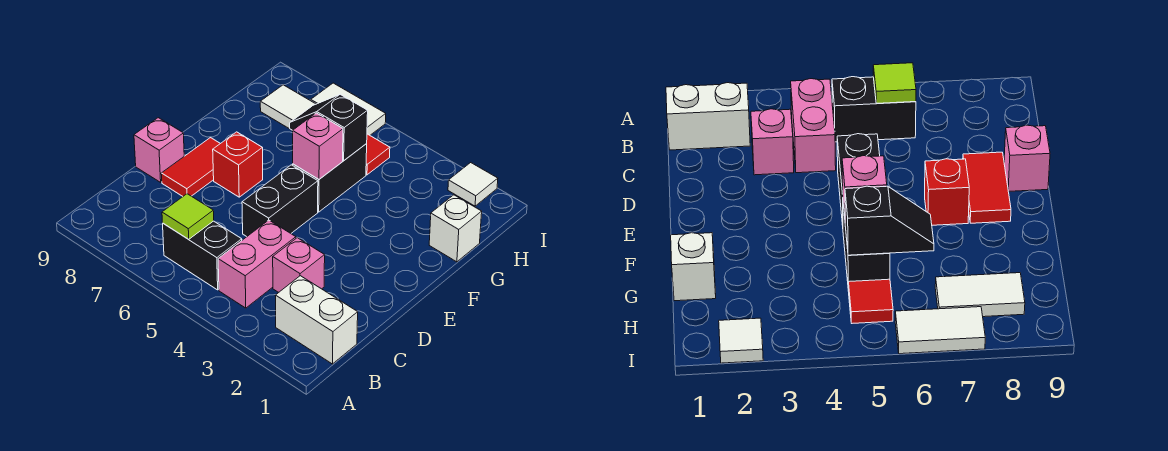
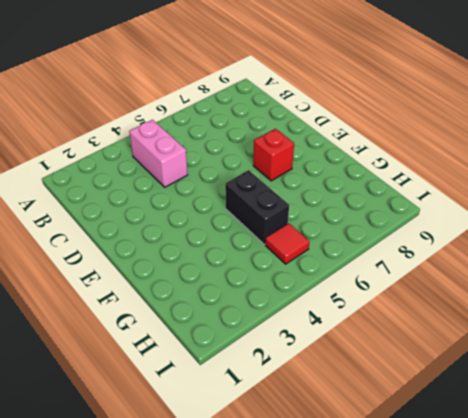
none -> white 1x2 brick [275,276,358,364]
none -> black 1x2 brick [163,221,242,290]
none -> pink 1x1 brick [273,238,325,292]

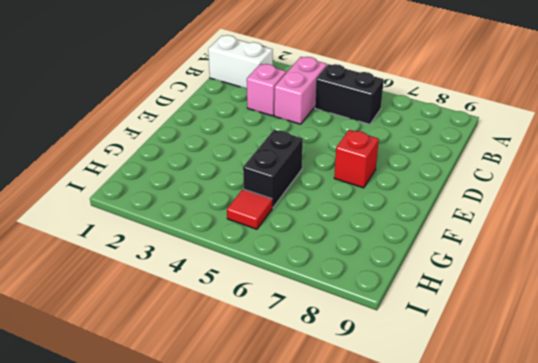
none -> black 1x2 brick [242,165,318,237]
none -> red 1x2 tile [161,138,220,196]
none -> pink 1x1 brick [134,118,184,182]

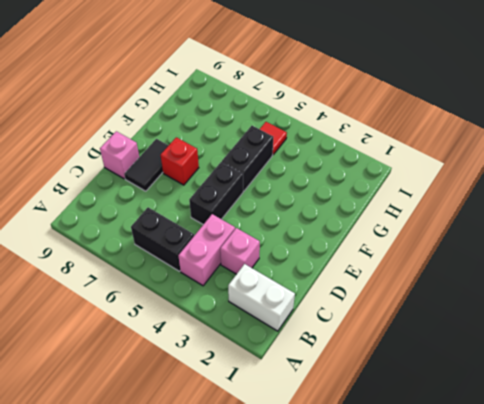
black 1x2 tile [124,139,169,191] -> red 1x2 tile [161,138,220,196]
none -> white 1x1 brick [429,195,482,262]
none -> white 1x2 tile [260,85,315,129]
none -> white 1x1 tile [448,163,498,206]

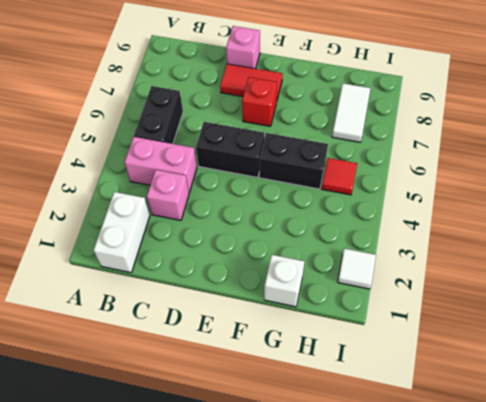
none -> white 1x2 tile [311,83,386,135]
none -> lime 1x1 tile [162,194,214,239]
none -> pink 1x1 brick [293,113,343,179]

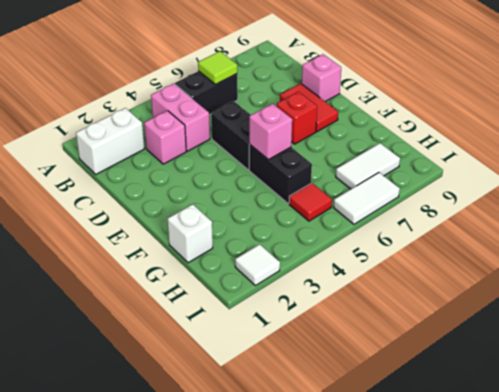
none -> black 1x2 slope [290,94,368,161]

